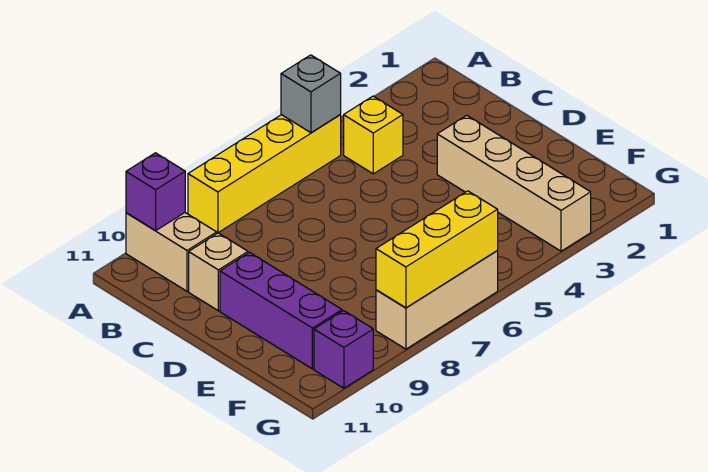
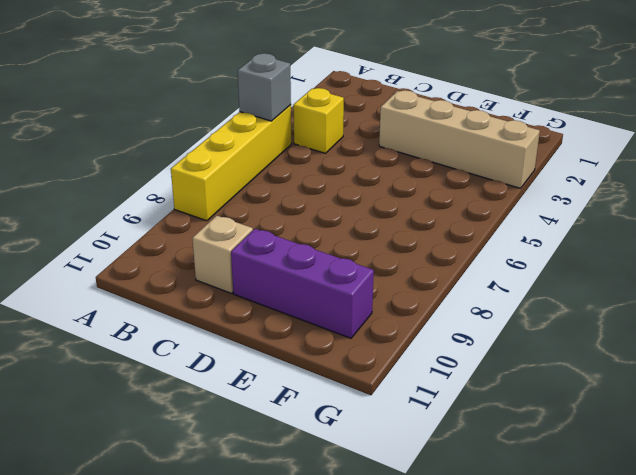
none -> tan 1x2 brick [126,213,217,291]
none -> tan 1x3 brick [376,251,498,349]

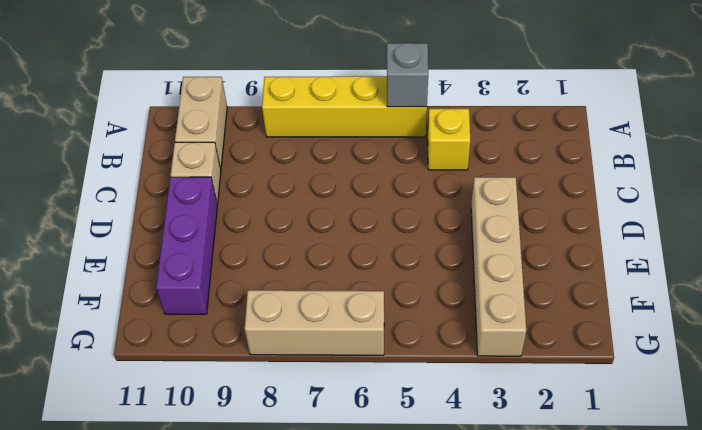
none -> purple 1x1 brick [314,311,373,388]
none -> purple 1x1 brick [126,153,185,230]

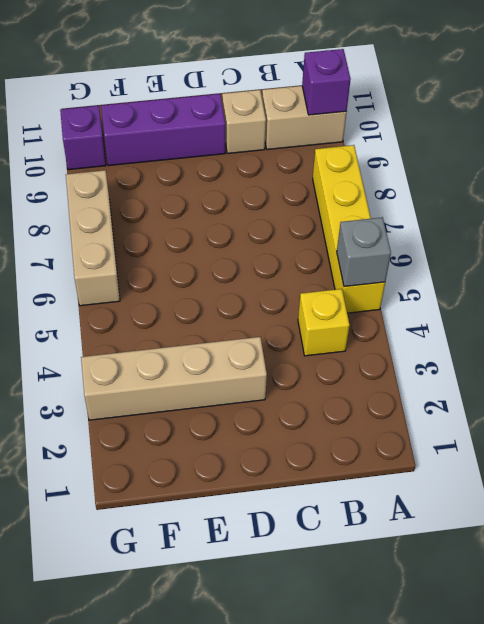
none -> yellow 1x3 brick [376,191,498,308]

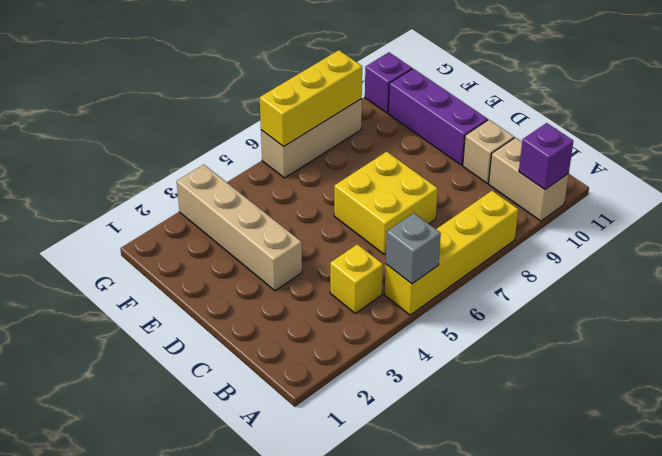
yellow 2x2 brick [334,152,438,254] -> none

